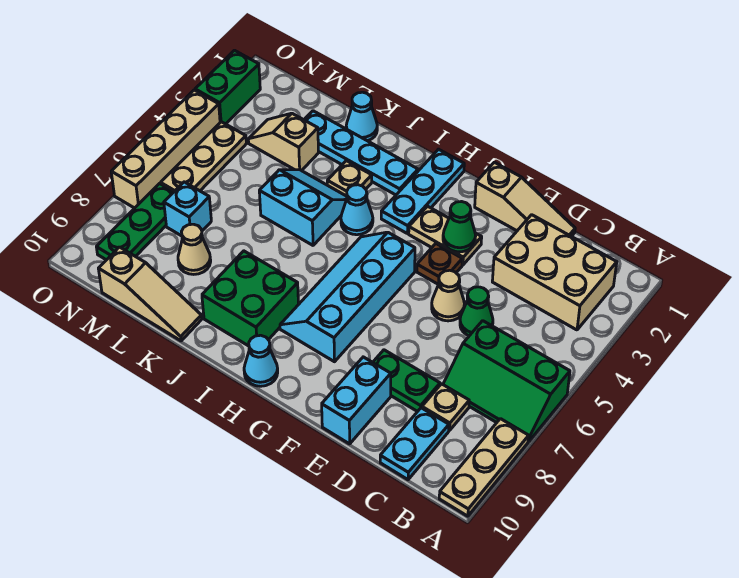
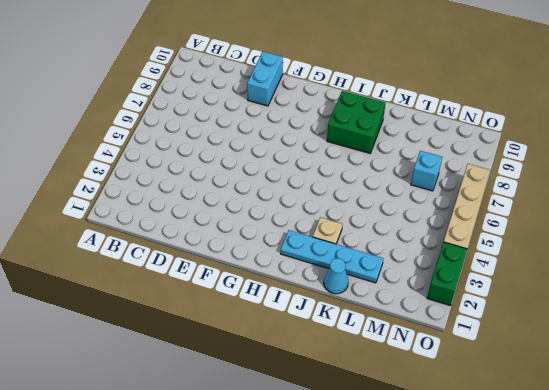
none -> green 2x3 slope [443,321,570,441]
none -> tan 1x3 plate [439,419,529,516]
none -> tan 2x3 brick [492,215,617,330]
none -> tan 1x1 plate [422,384,469,431]

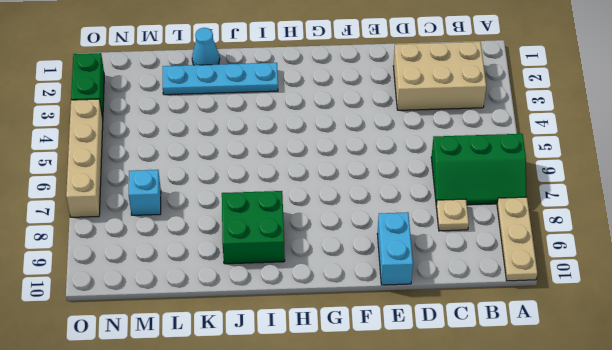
none -> cyan 1x2 plate [380,408,449,480]
none -> tan 1x3 slope [475,162,575,236]
none -> green 1x1 cone [460,287,493,336]
none -> green 1x2 plate [373,350,440,412]

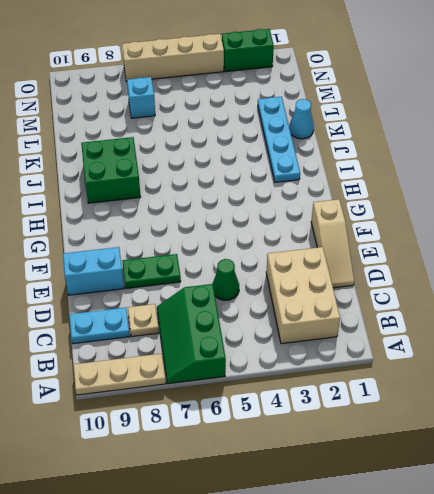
green 1x2 plate [122,254,181,288] -> green 1x2 plate turned to [373,350,440,412]
none -> tan 1x1 cone [432,270,465,321]
none -> tan 1x2 plate [409,206,482,265]
none -> brown 1x1 plate [417,244,462,284]
none -> cyan 2x4 slope [280,232,415,362]

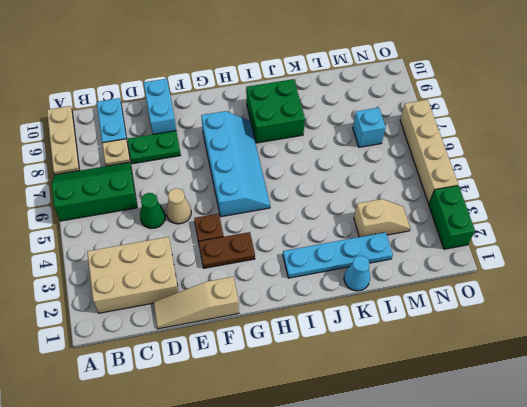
brown 1x2 plate [199,232,255,268] -> tan 1x2 plate [409,206,482,265]
none -> cyan 1x3 plate [381,149,464,233]
none -> cyan 1x1 cone [244,335,278,386]
none -> cyan 1x1 cone [341,185,373,235]
none -> tan 1x1 plate [327,161,372,196]

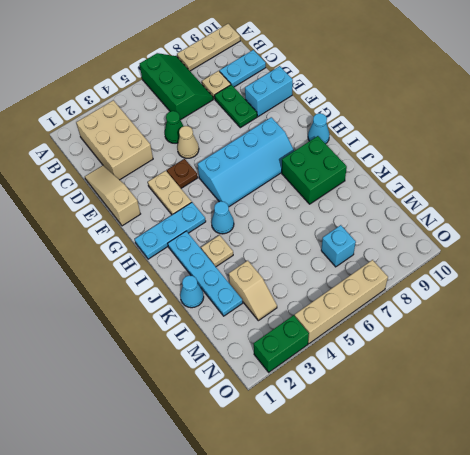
none -> cyan 2x2 slope [259,170,347,245]
none -> tan 1x3 slope [98,247,202,341]
none -> tan 1x1 cone [178,224,211,274]
none -> tan 1x3 plate [161,122,246,192]

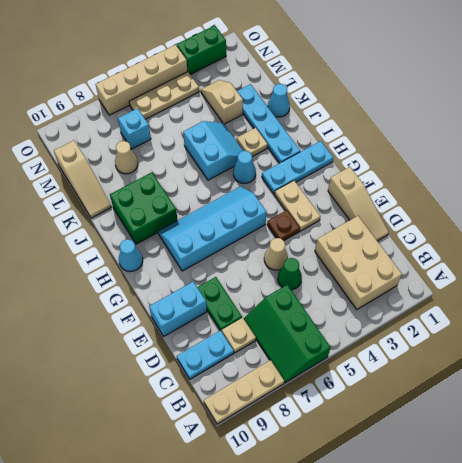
none -> green 1x3 plate [96,184,173,260]
none -> green 1x1 cone [443,202,476,252]

